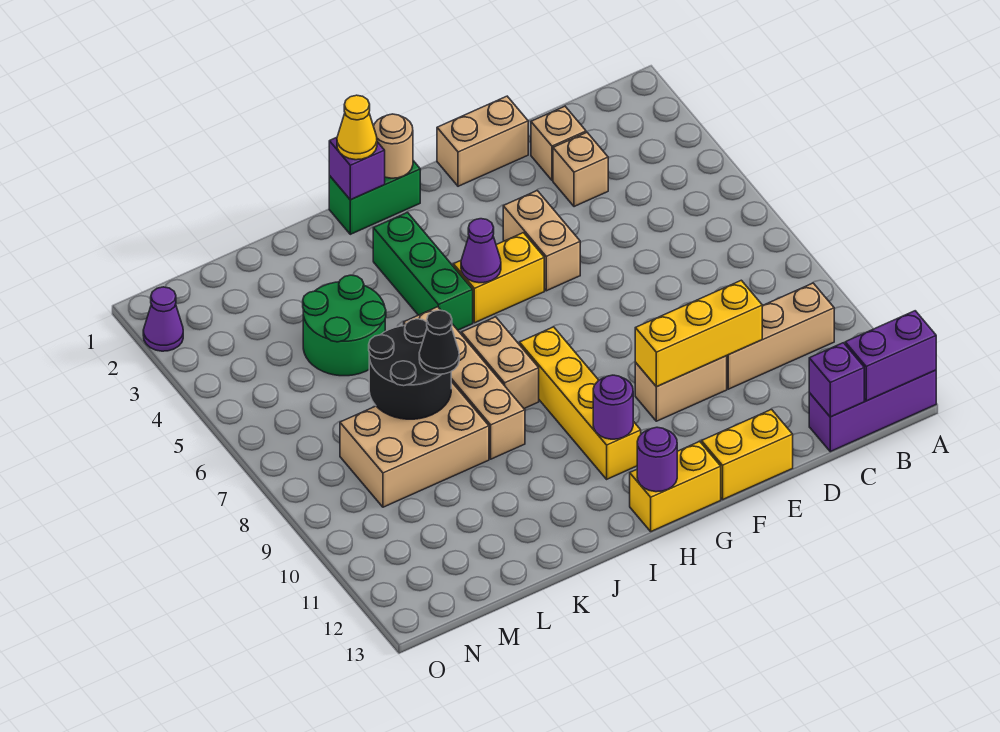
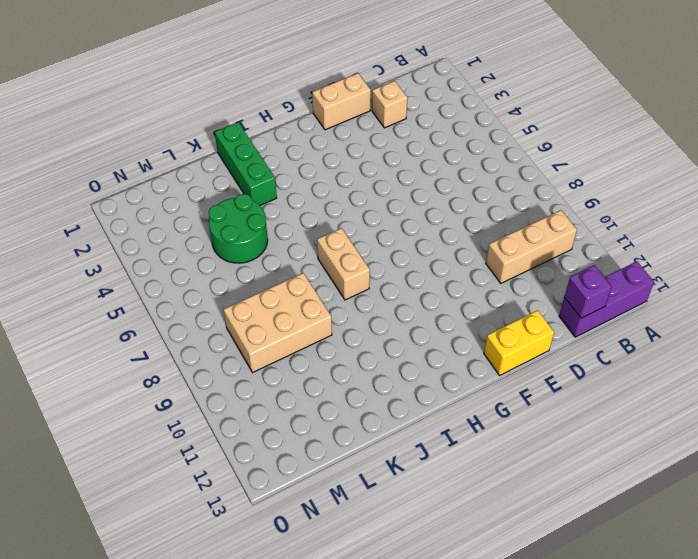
green 1x3 brick [215,122,277,205] -> green 1x3 brick moved to [373,213,473,330]
none -> tan 1x1 brick [553,133,608,207]
none -> tan 1x2 brick [635,356,727,421]
none -> tan 1x2 brick [503,191,580,291]

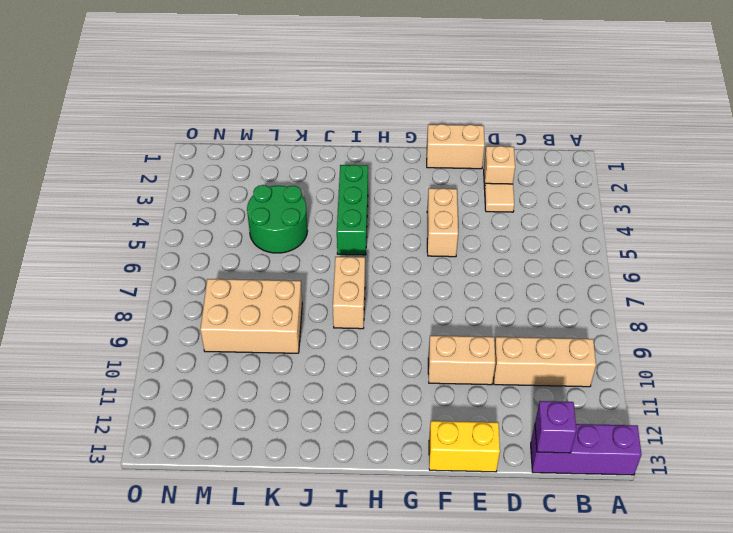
tan 1x1 tile [485,183,514,212] -> tan 1x1 brick [553,133,608,207]
none -> yellow 1x2 brick [453,233,544,323]
none -> yellow 1x2 brick [630,441,721,531]
none -> green 1x2 brick [329,161,420,234]

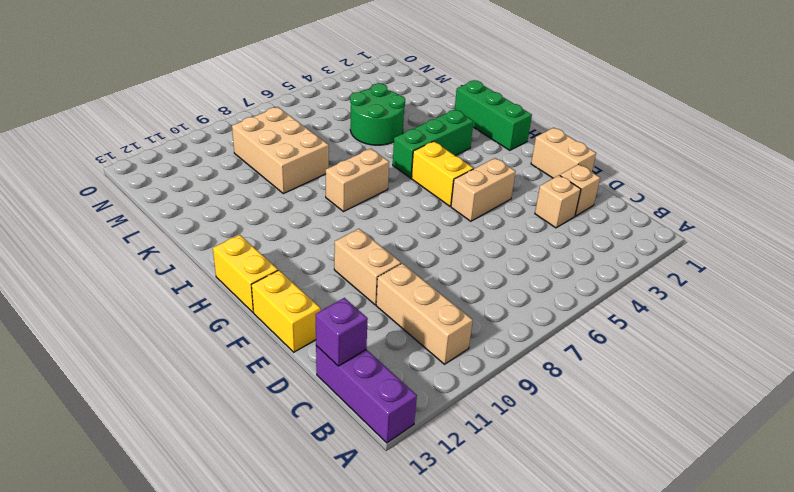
green 1x3 brick [455,80,532,150] -> green 1x2 brick [329,161,420,234]
none -> yellow 1x4 brick [520,327,641,479]
none -> tan 1x4 brick [404,307,525,459]
none -> purple 1x1 cone [143,287,183,351]

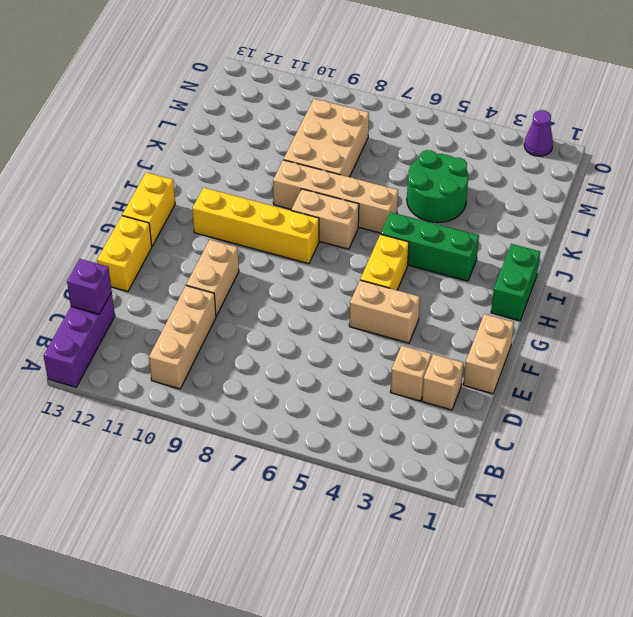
none -> purple 1x2 brick [845,311,936,401]
none -> yellow 1x3 brick [635,280,762,387]
none -> tan 1x1 round brick [374,114,413,178]

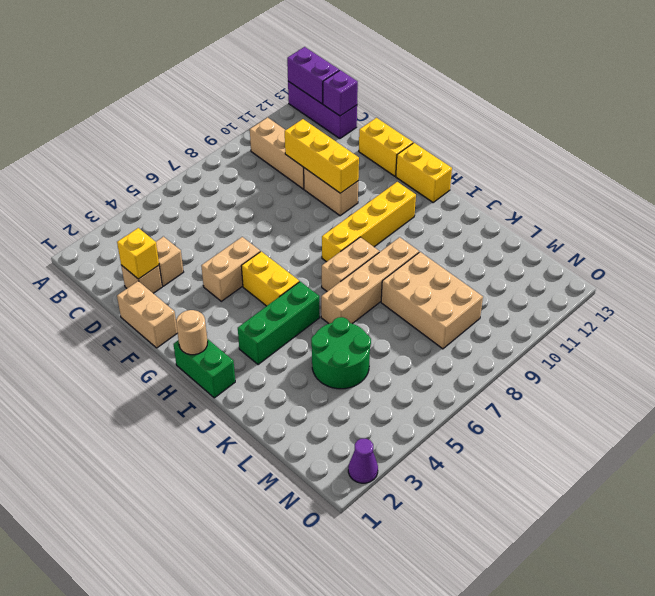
yellow 1x1 brick [117,228,159,279] -> none
none -> purple 1x1 cone [461,219,501,283]
none -> purple 1x1 round brick [593,375,633,439]
none -> purple 1x1 round brick [637,427,677,492]

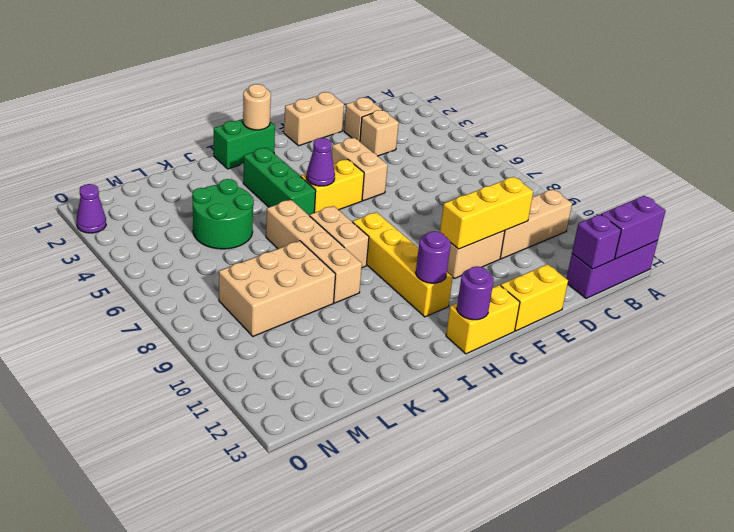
none -> purple 1x1 brick [329,137,385,200]
none -> black 2x2 round brick [369,319,451,419]
none -> yellow 1x1 cone [337,95,377,160]

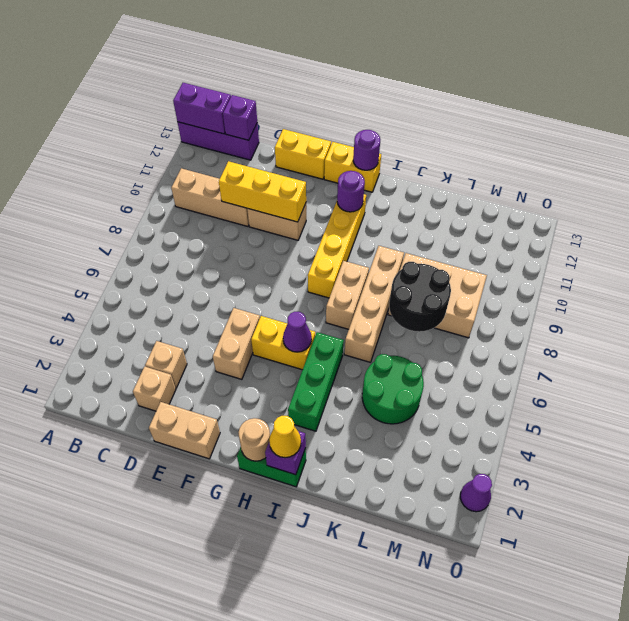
none -> black 1x1 cone [419,310,459,374]

